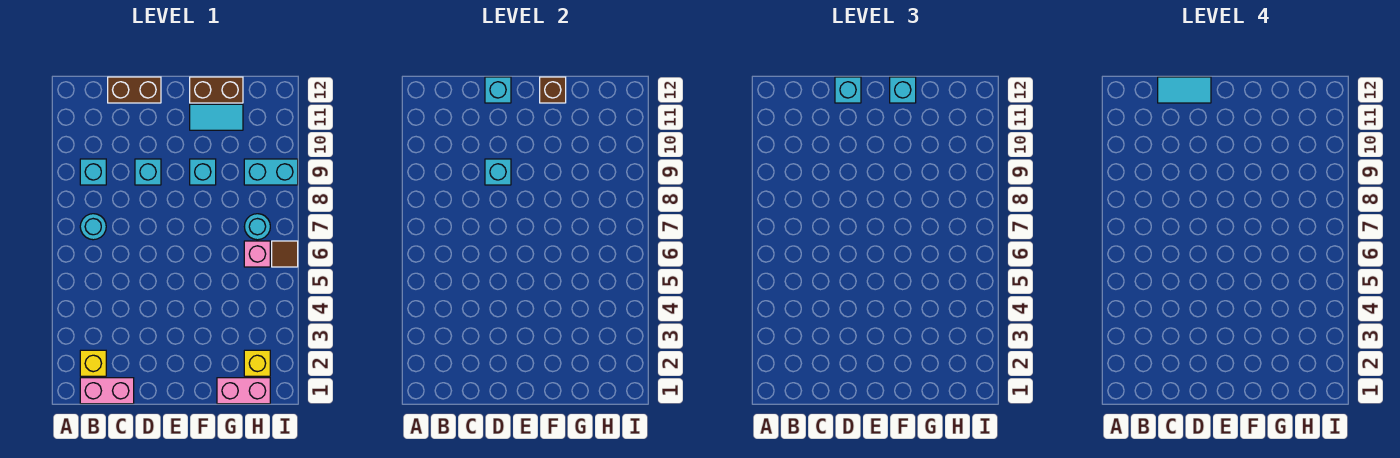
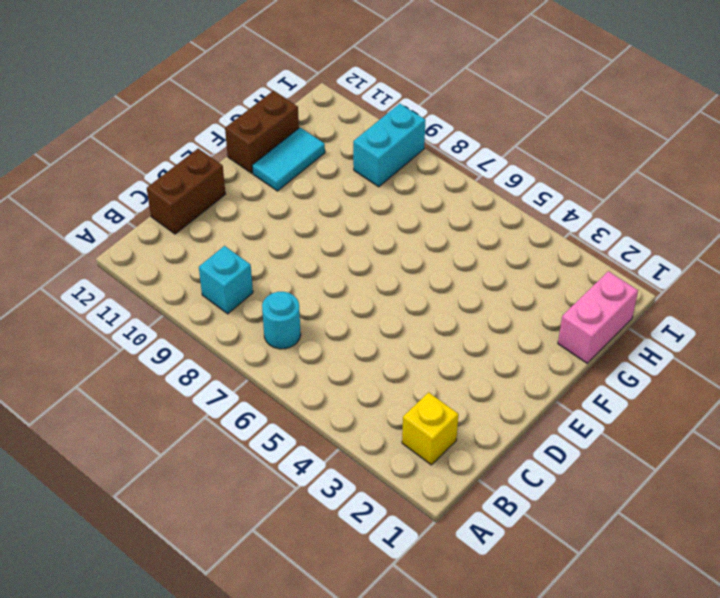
none -> pink 1x2 brick [80,378,134,404]
none -> cyan 1x1 brick [135,159,161,185]
none -> cyan 1x1 brick [190,159,216,185]

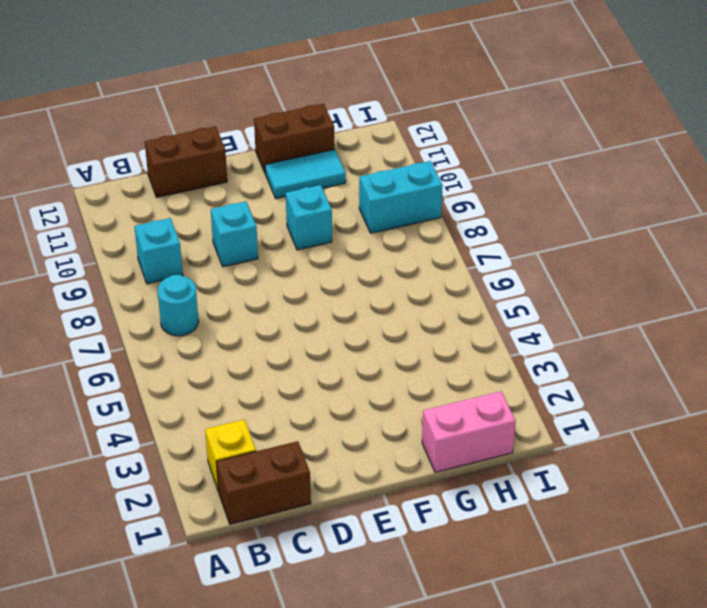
brown 1x2 brick [216,441,311,524] -> pink 1x2 brick [80,378,134,404]
none -> yellow 1x1 brick [244,350,270,376]
none -> pink 1x1 brick [244,241,270,267]
none -> cyan 1x1 round brick [244,214,270,240]

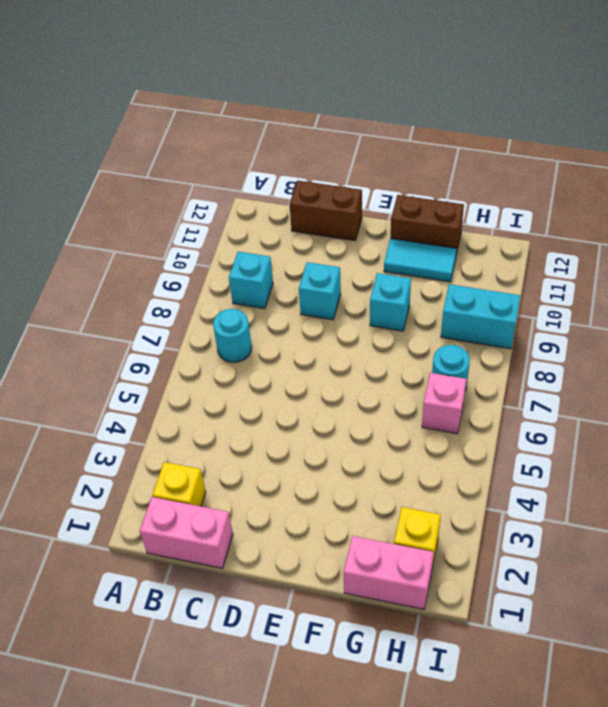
none -> brown 1x1 tile [272,241,298,267]
none -> cyan 1x1 brick [485,159,511,185]
none -> cyan 1x1 brick [485,77,511,103]

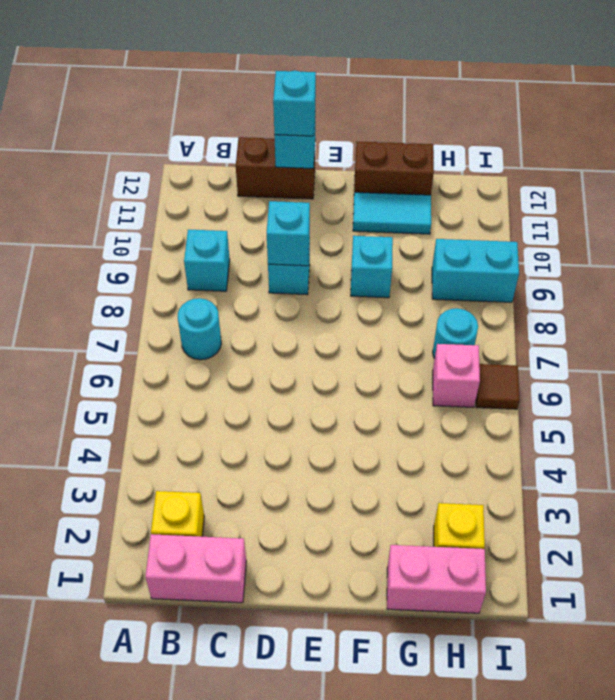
none -> brown 1x1 brick [540,77,566,103]
none -> cyan 1x1 brick [890,77,916,103]
none -> cyan 1x2 tile [1158,77,1211,103]

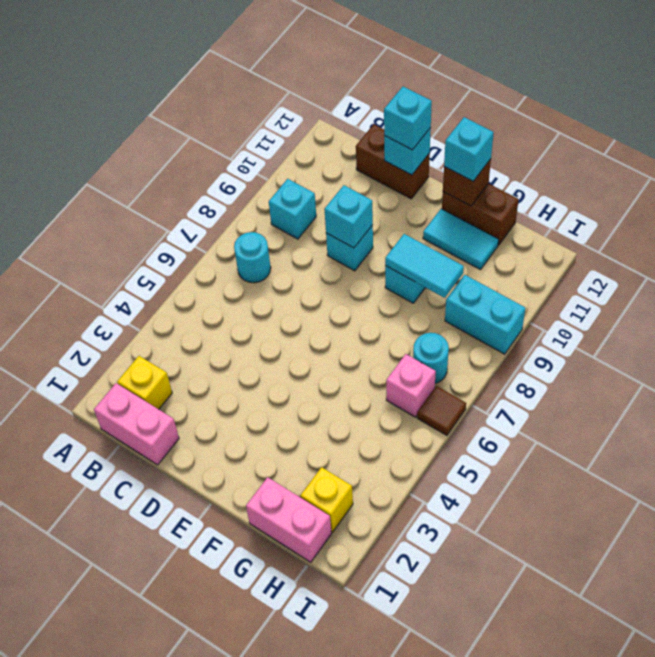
cyan 1x2 tile [385,234,464,298] -> cyan 1x2 tile moved to [1158,77,1211,103]

